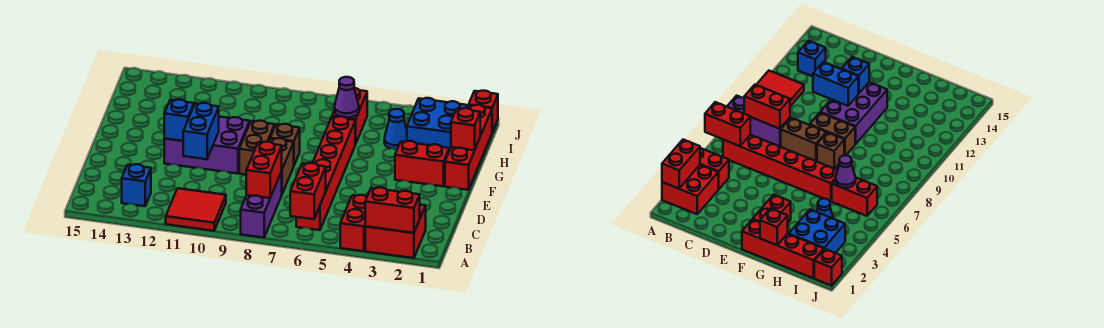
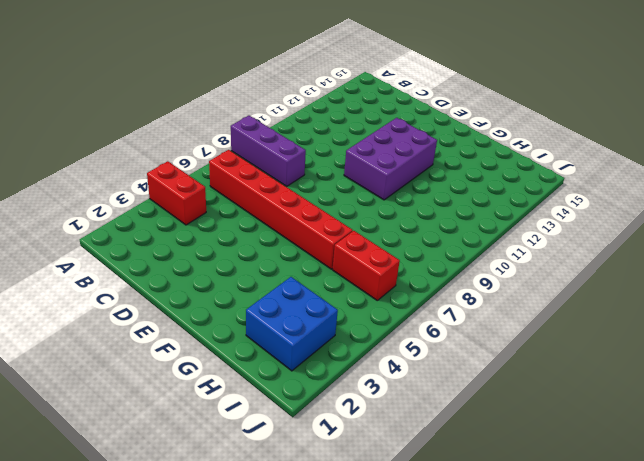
none -> red 2x2 brick [365,205,426,258]
none -> red 2x2 tile [166,188,226,231]
none -> blue 1x1 brick [122,164,151,206]

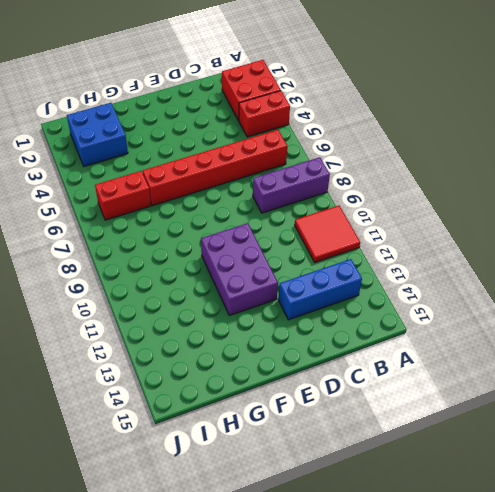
blue 1x3 brick [278,259,362,320] -> blue 1x1 brick [122,164,151,206]
none -> brown 1x2 brick [269,138,294,194]
none -> brown 1x2 brick [239,121,275,175]
none -> red 1x4 brick [445,105,492,190]

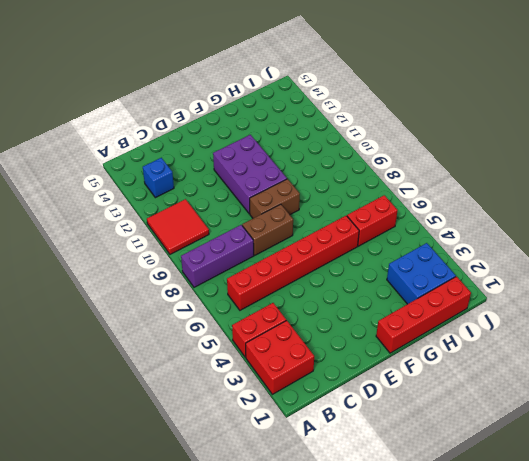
none -> red 1x2 brick [395,141,449,186]
none -> brown 1x1 brick [270,124,300,165]
none -> blue 1x1 cone [384,109,407,150]

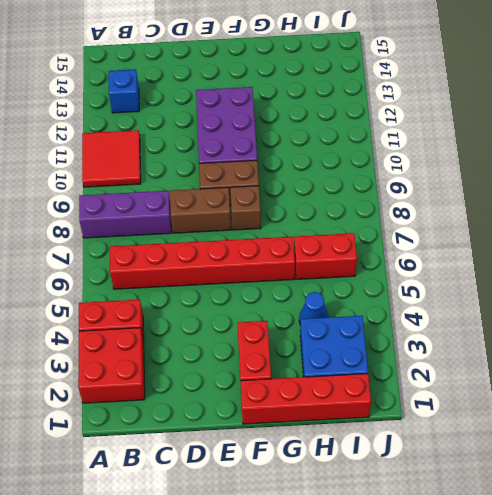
none -> red 1x1 brick [469,91,498,132]
none -> red 1x2 brick [365,187,420,233]
none -> red 1x2 brick [290,163,326,219]

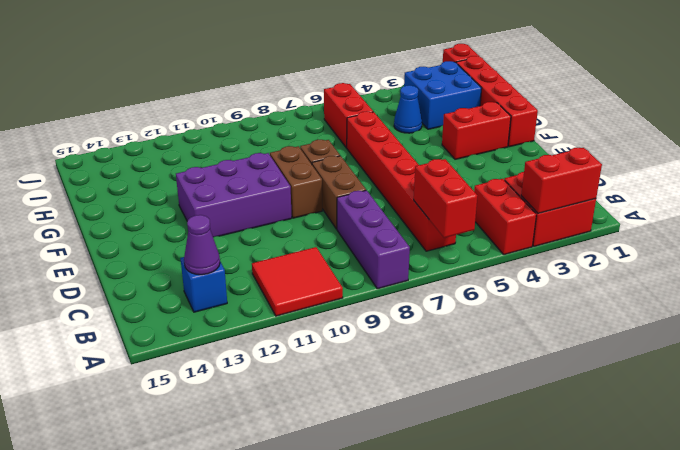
purple 1x1 cone [184,215,220,275] -> purple 1x1 cone moved to [335,77,359,118]
none -> red 1x2 brick [246,142,282,198]
none -> blue 1x2 brick [183,103,219,159]
none -> blue 1x1 brick [164,99,194,141]

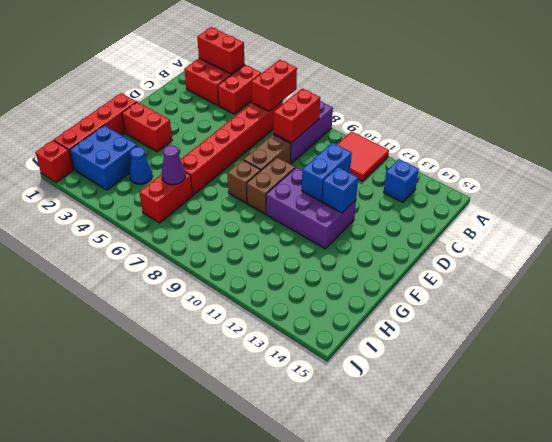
none -> red 1x1 brick [451,108,480,150]

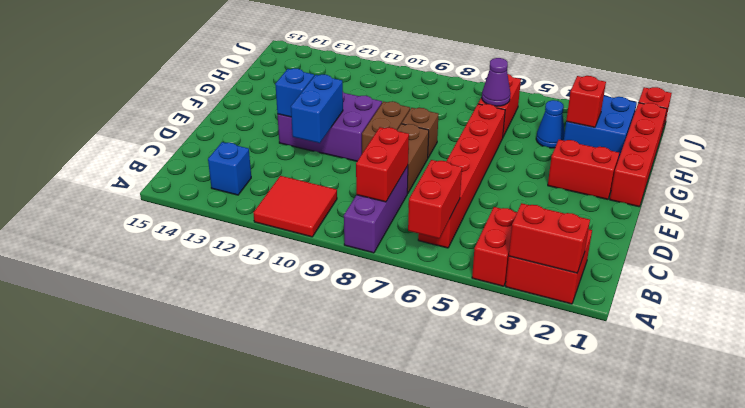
red 1x1 brick [566,76,606,127] -> red 1x1 brick moved to [451,108,480,150]

